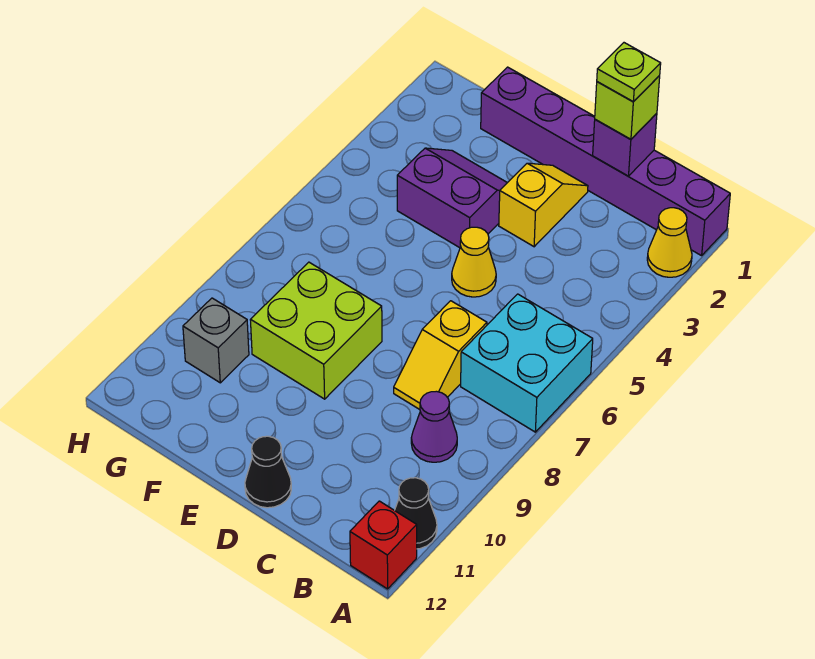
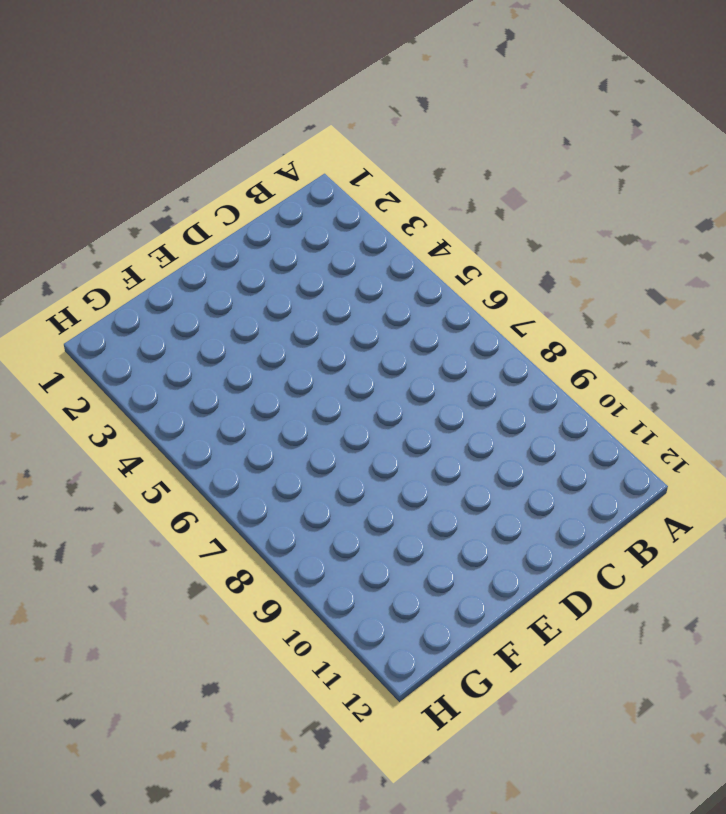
none -> purple 1x6 brick [481,67,730,256]
none -> yellow 1x1 cone [647,208,692,277]
none -> cyan 2x2 brick [461,294,593,432]

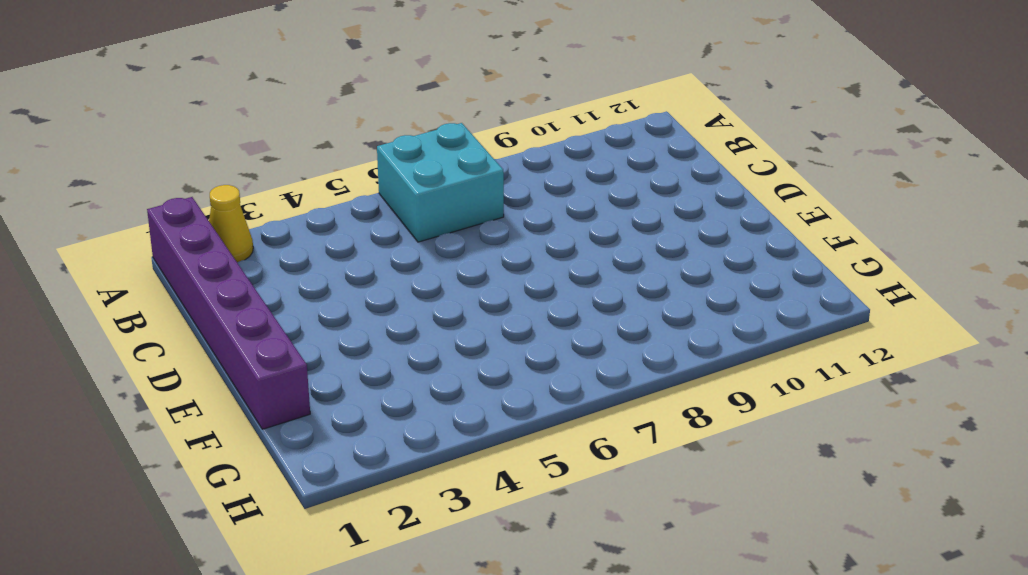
none -> black 1x1 cone [395,478,437,549]
none -> red 1x1 brick [350,501,417,589]
none -> purple 1x1 cone [411,391,457,462]

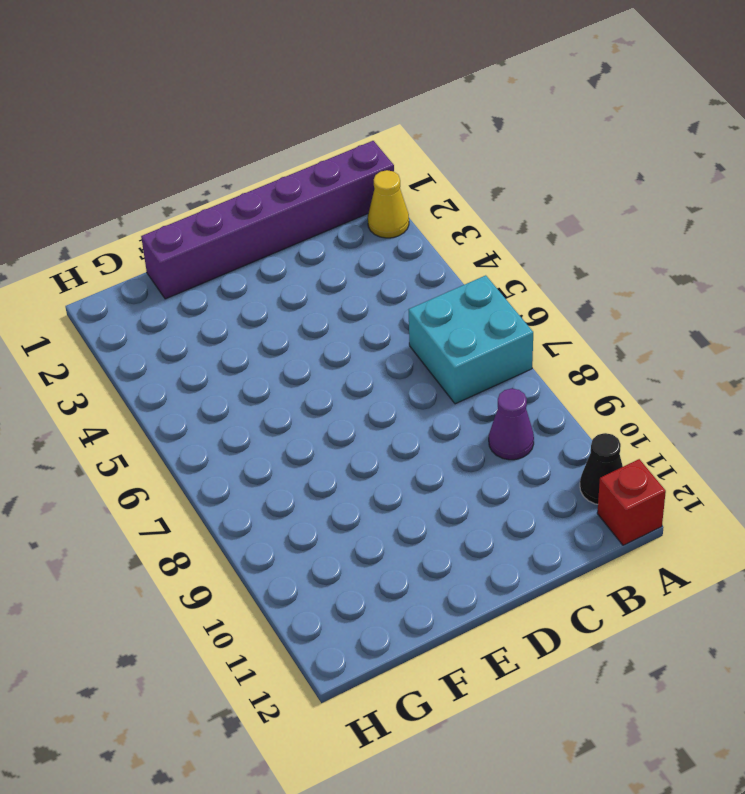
none -> yellow 1x2 slope [394,301,487,410]
none -> yellow 1x2 slope [499,163,588,247]
none -> yellow 1x1 cone [452,227,496,297]

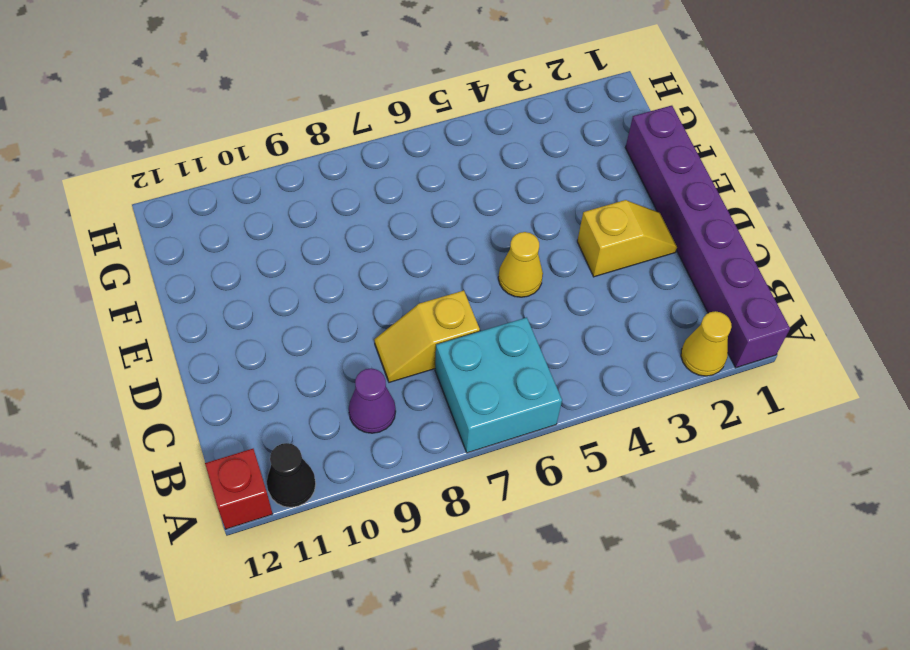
none -> black 1x1 cone [245,436,291,508]
none -> purple 2x2 slope [397,148,507,248]
none -> lime 2x2 brick [251,262,382,399]

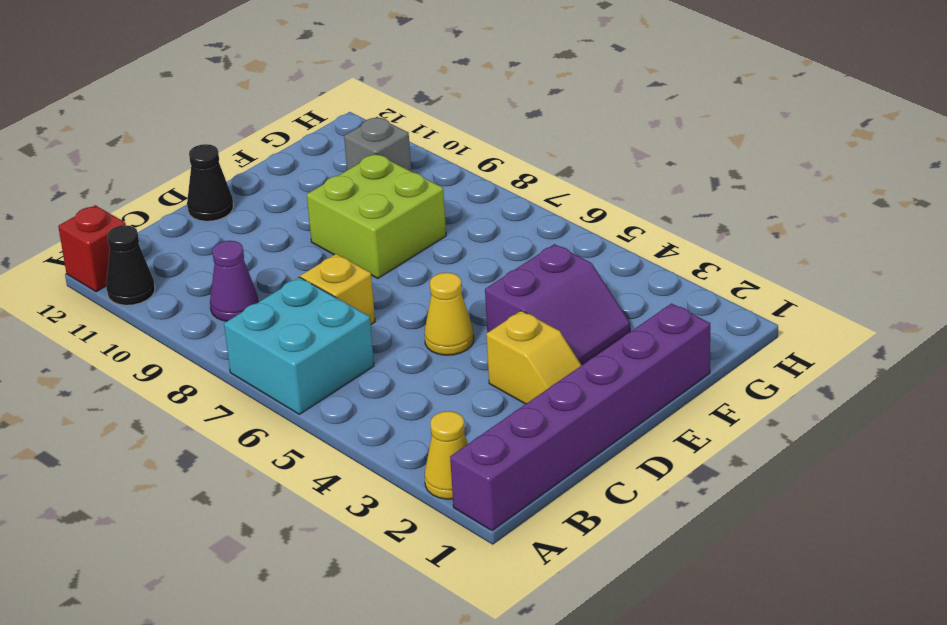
none -> purple 1x1 brick [593,113,657,176]
none -> lime 1x1 brick [595,76,660,139]
none -> lime 1x1 plate [597,43,661,102]

